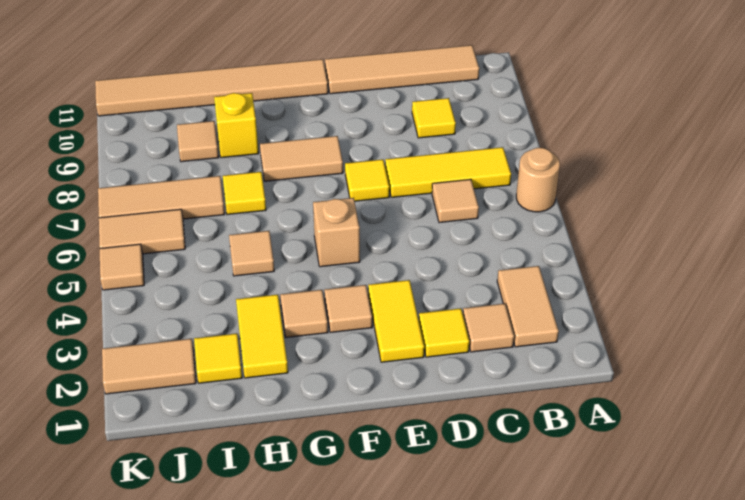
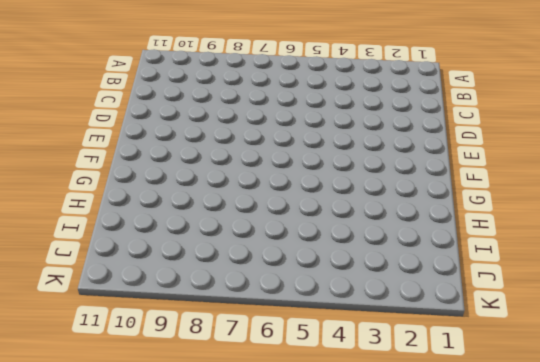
none -> tan 1x1 round brick [516,148,560,212]
none -> tan 1x2 tile [497,266,559,347]
none -> yellow 1x3 tile [385,147,511,197]

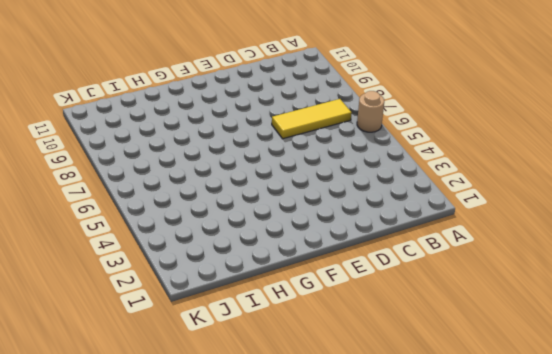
none -> tan 1x2 tile [497,266,559,347]
none -> tan 1x4 tile [325,45,479,94]
none -> tan 1x1 tile [463,304,514,352]

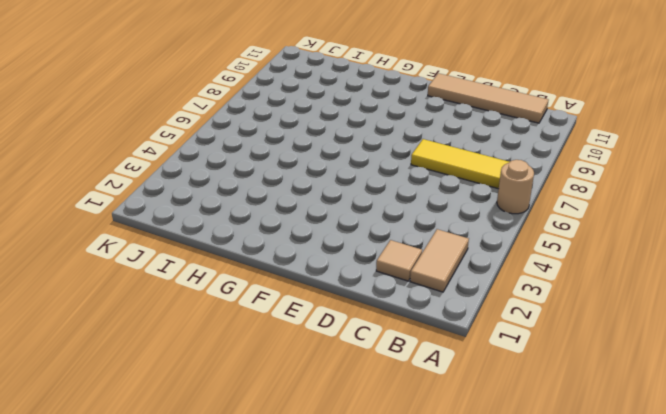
none -> tan 1x1 tile [432,179,479,223]
none -> yellow 1x1 tile [412,98,456,138]
none -> yellow 1x1 tile [419,308,469,357]

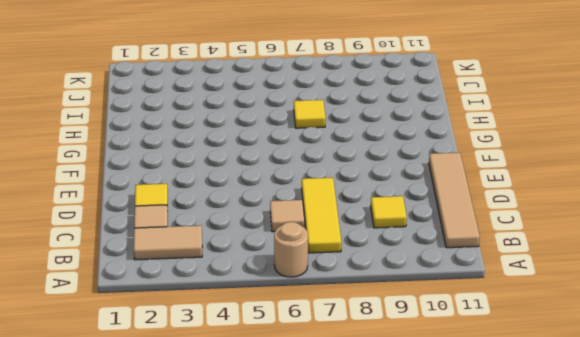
none -> yellow 1x2 tile [368,280,424,362]
none -> yellow 1x1 tile [345,159,389,201]
none -> tan 1x1 tile [324,285,372,333]

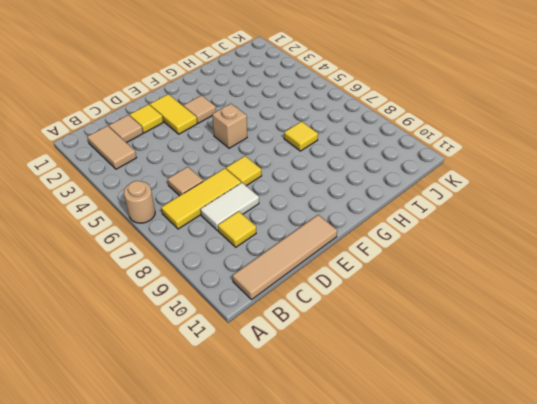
white 1x2 tile [200,183,259,231] -> none
none -> tan 1x2 tile [260,136,343,181]
none -> tan 1x6 tile [95,59,328,116]
none -> tan 1x1 tile [280,290,328,337]

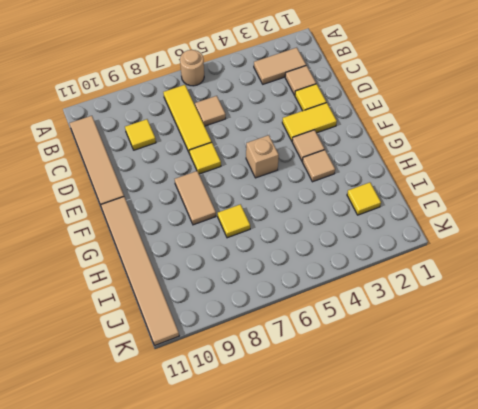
none -> yellow 1x2 tile [236,295,288,378]
none -> tan 1x1 tile [229,231,274,276]
none -> yellow 1x1 brick [214,93,259,158]

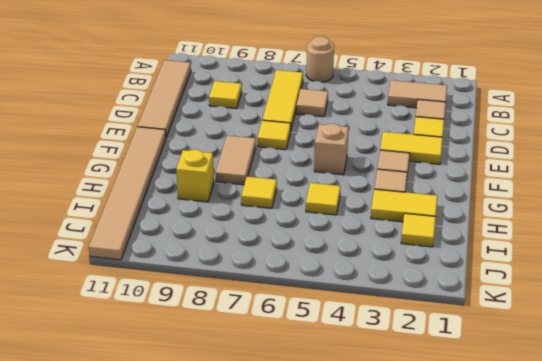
yellow 1x1 tile [306,183,340,215] -> tan 1x1 tile [229,231,274,276]
none -> tan 1x3 tile [98,176,225,219]
none -> tan 1x1 tile [177,121,219,162]
none -> tan 1x2 tile [102,339,196,394]

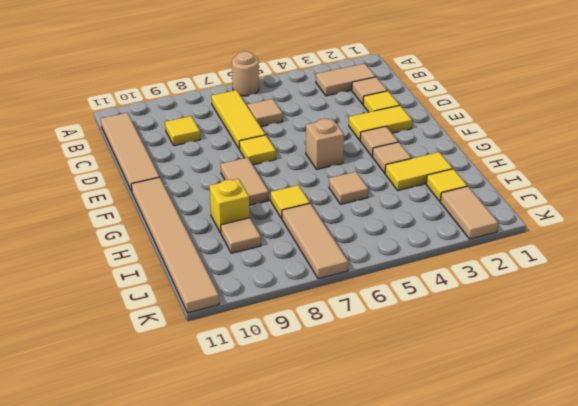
none -> tan 1x2 tile [99,209,185,254]
none -> tan 1x1 tile [100,244,144,290]

